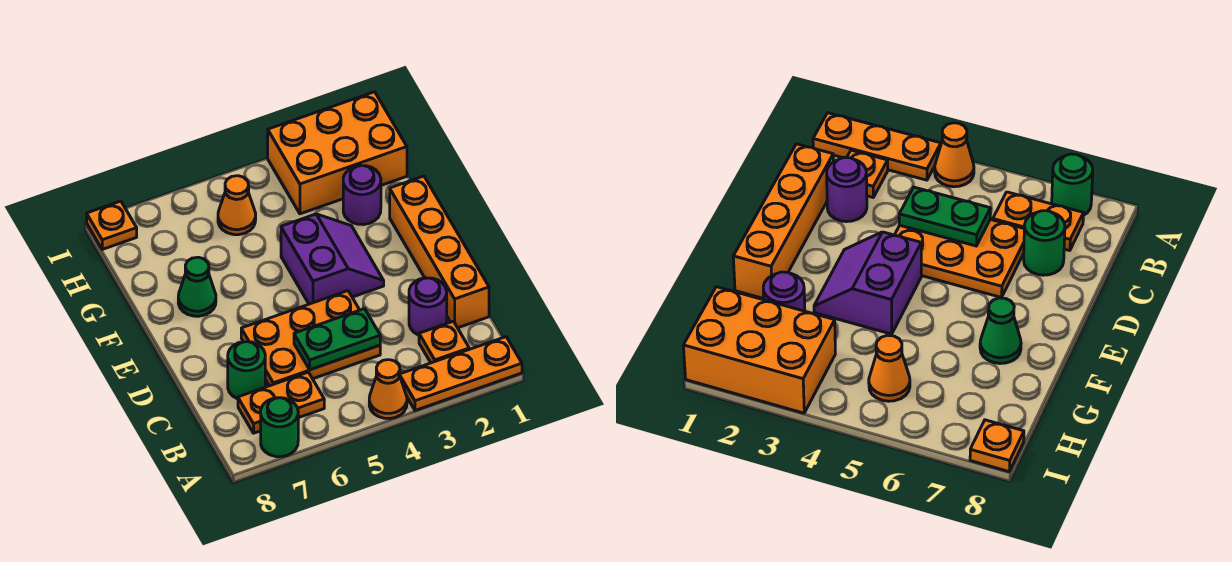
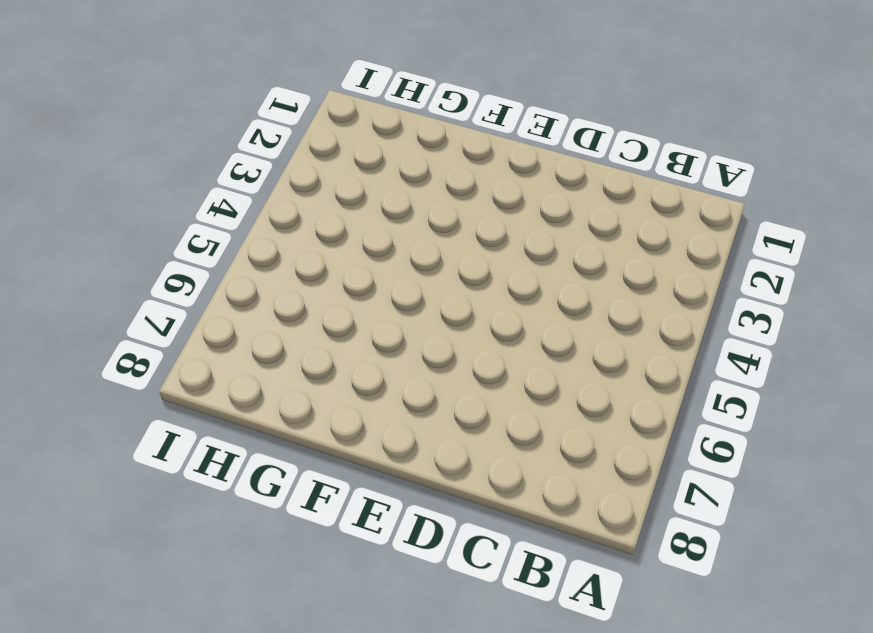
none -> orange 1x3 plate [400,337,522,410]
none -> orange 1x1 cone [369,360,407,419]
none -> green 1x1 round brick [261,398,298,457]

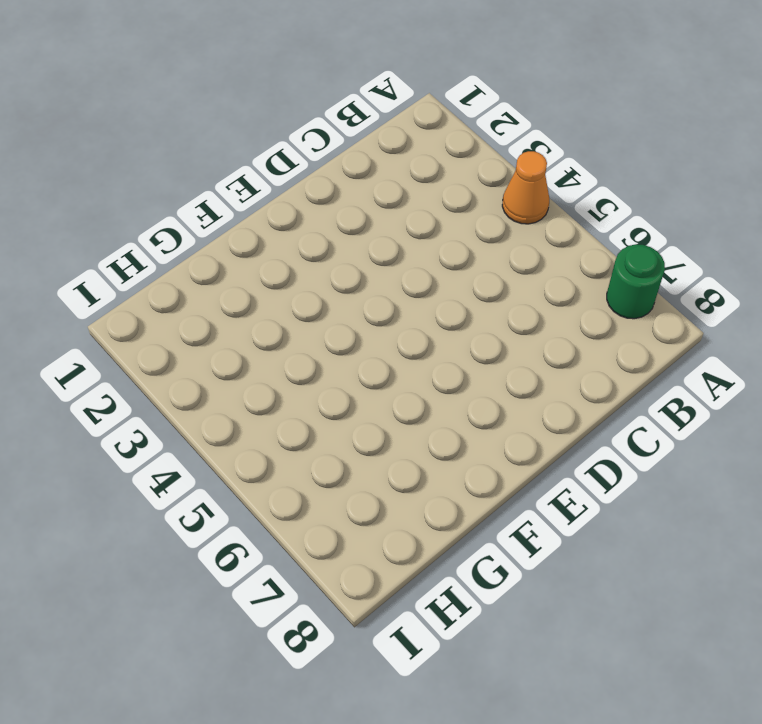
none -> orange 1x3 plate [400,337,522,410]
none -> orange 1x1 plate [419,321,469,363]
none -> orange 1x2 plate [238,372,324,433]

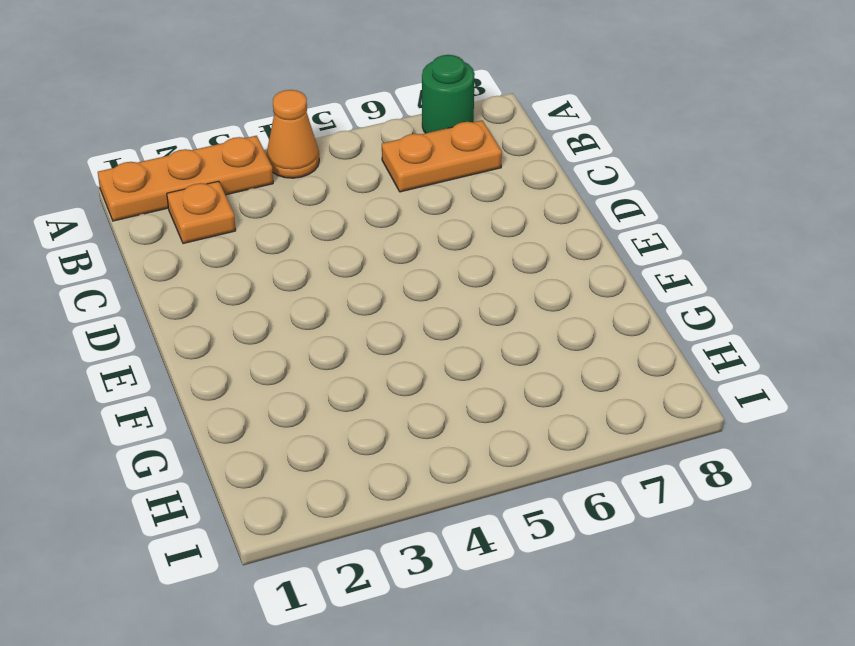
none -> orange 1x4 brick [390,176,489,328]
none -> purple 1x1 round brick [409,278,447,335]
none -> orange 2x3 plate [241,291,380,386]

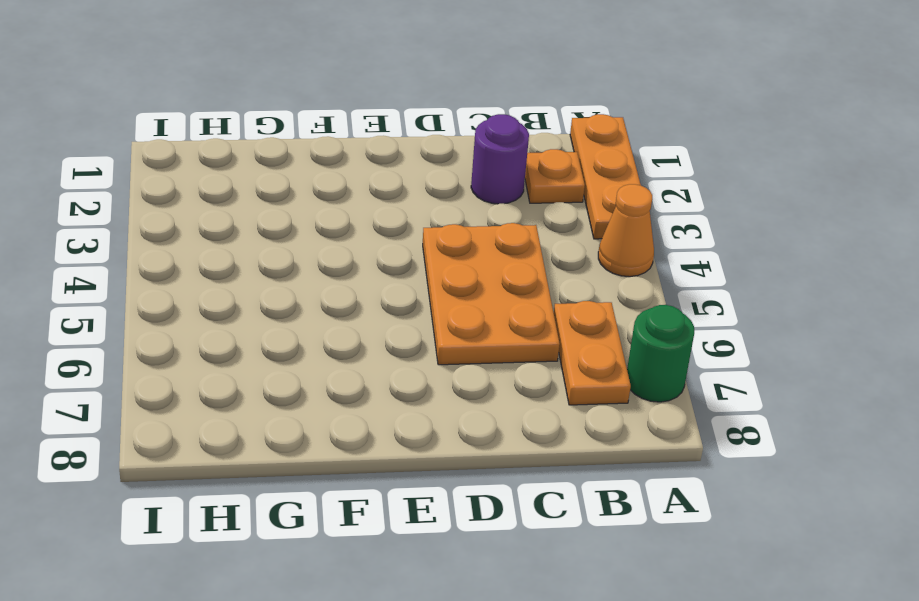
none -> orange 1x4 brick [390,176,489,328]
none -> green 1x1 round brick [228,342,265,399]
none -> purple 2x2 slope [281,214,384,304]

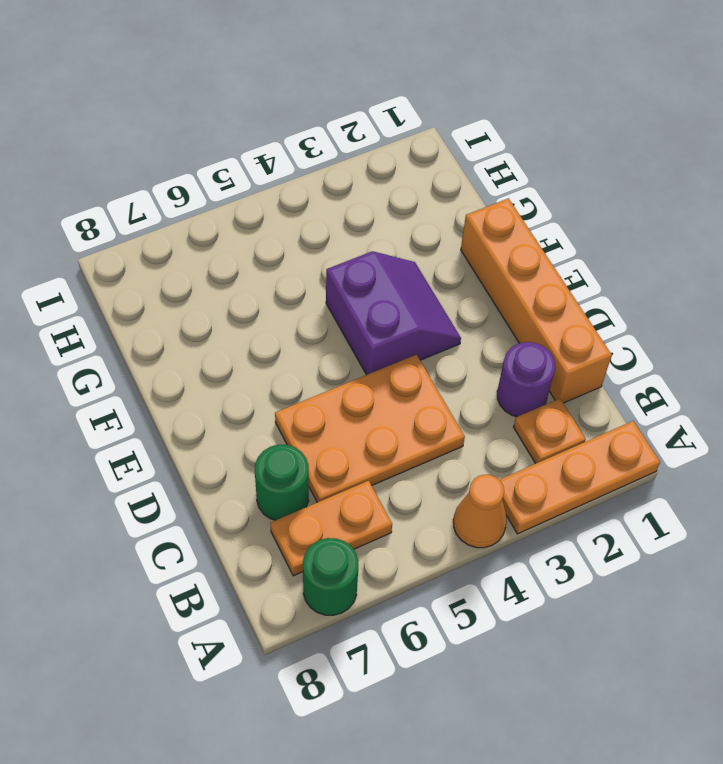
none -> green 1x1 cone [178,257,216,316]
none -> purple 1x1 round brick [343,165,381,225]
none -> orange 2x3 brick [268,92,407,214]

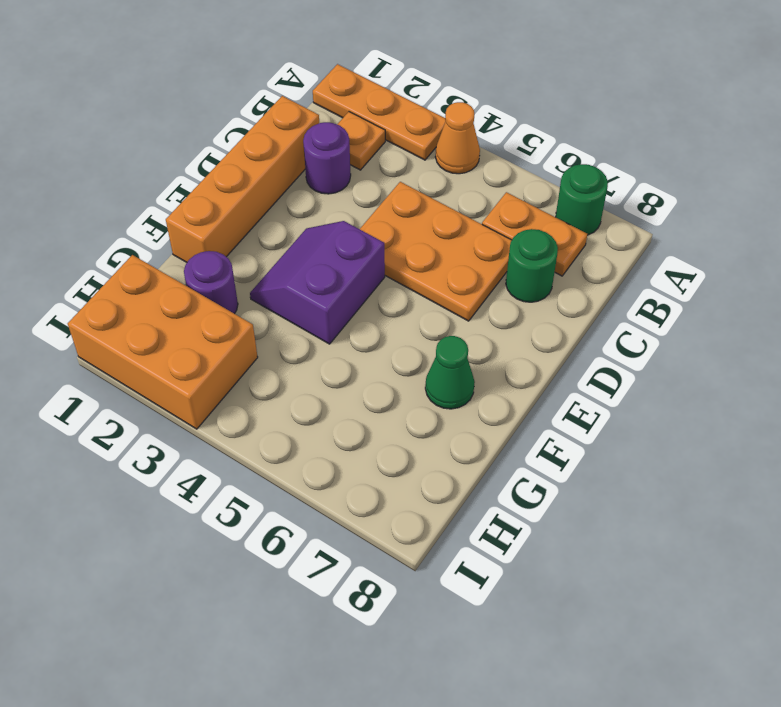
none -> orange 1x1 cone [218,176,256,235]
none -> orange 1x1 plate [87,201,137,249]
none -> green 1x2 plate [294,309,380,370]

